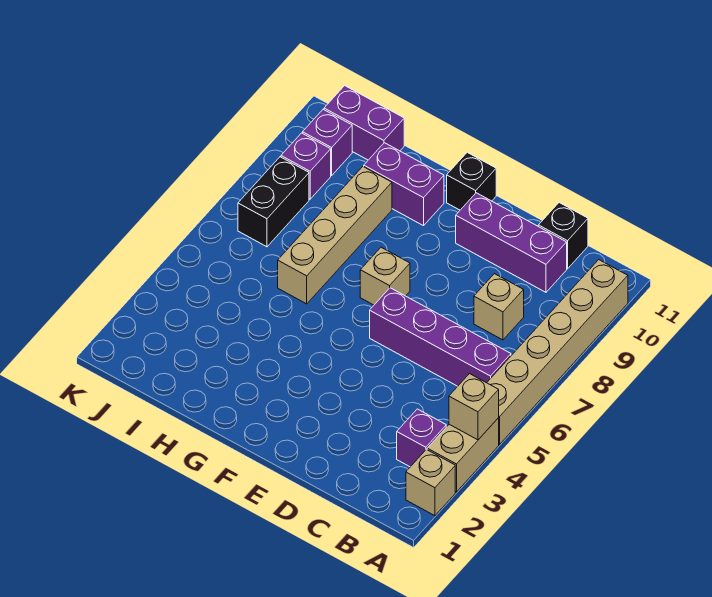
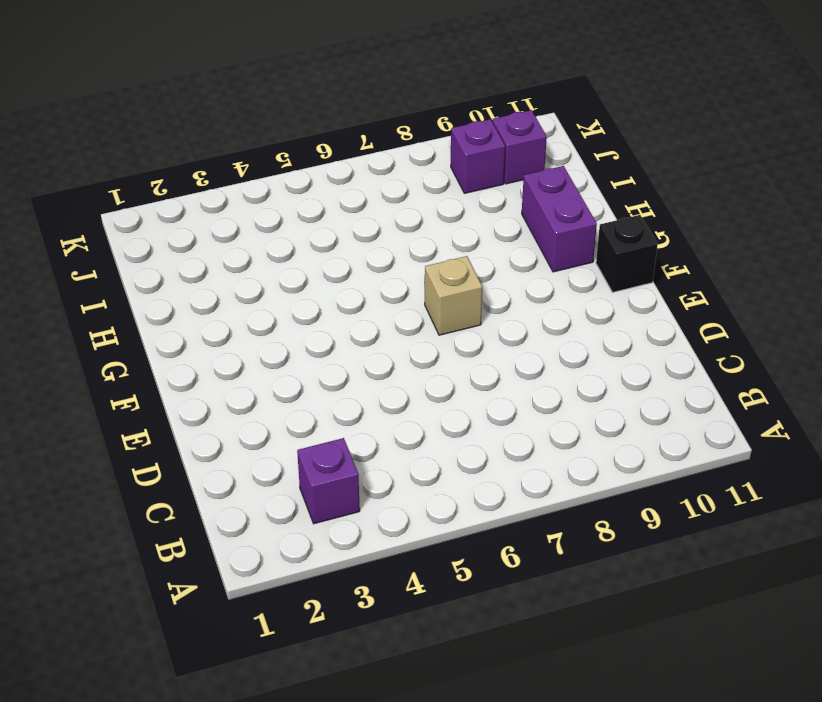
none -> tan 1x1 brick [406,450,455,516]
none -> tan 1x2 brick [427,418,499,492]
none -> tan 1x6 brick [487,260,628,444]

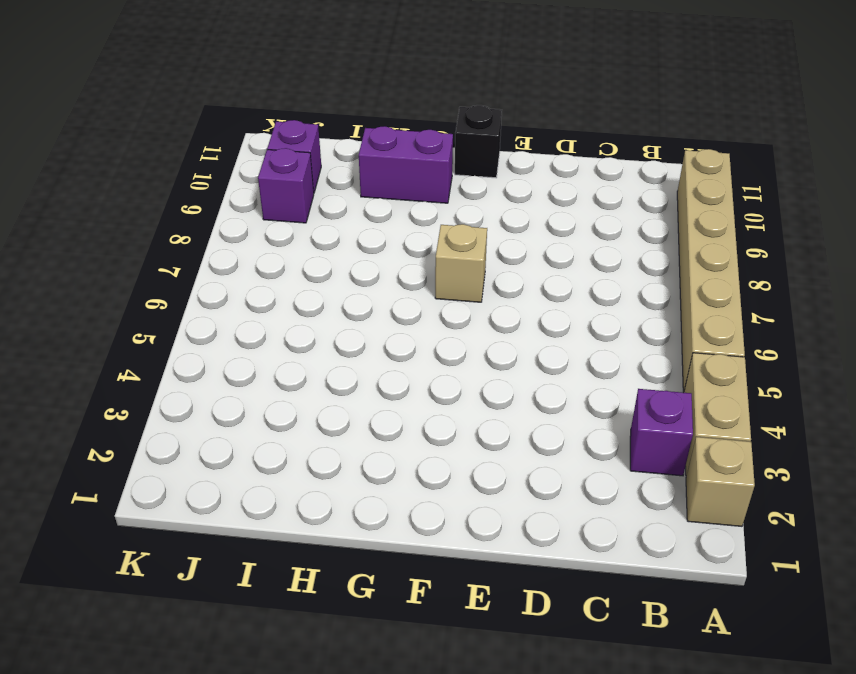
none -> purple 1x4 brick [370,288,511,386]
none -> tan 1x1 brick [474,274,524,340]
none -> purple 1x3 brick [456,193,567,292]

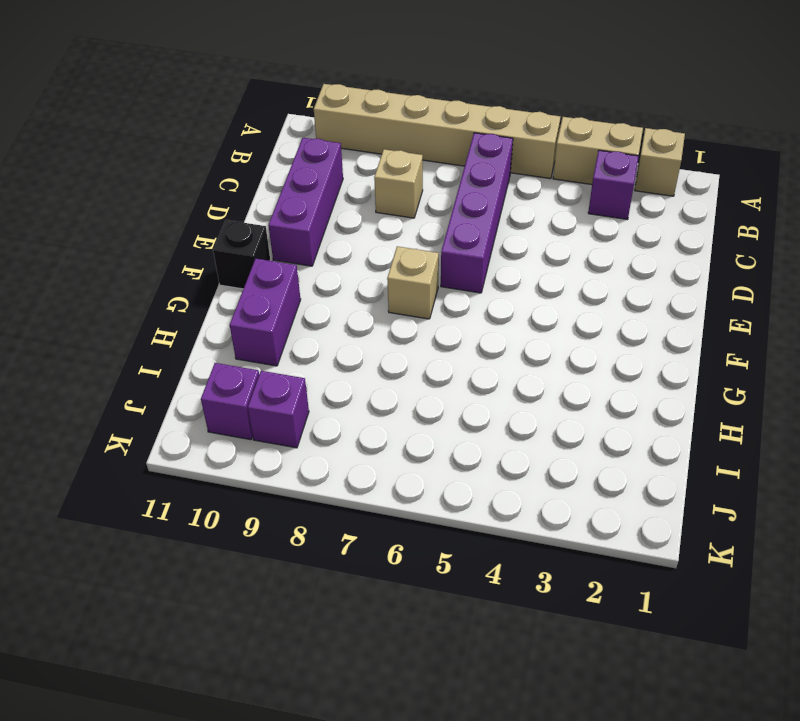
none -> black 1x1 brick [538,203,588,269]
none -> tan 1x4 brick [278,167,392,304]
none -> purple 1x2 brick [324,86,404,160]

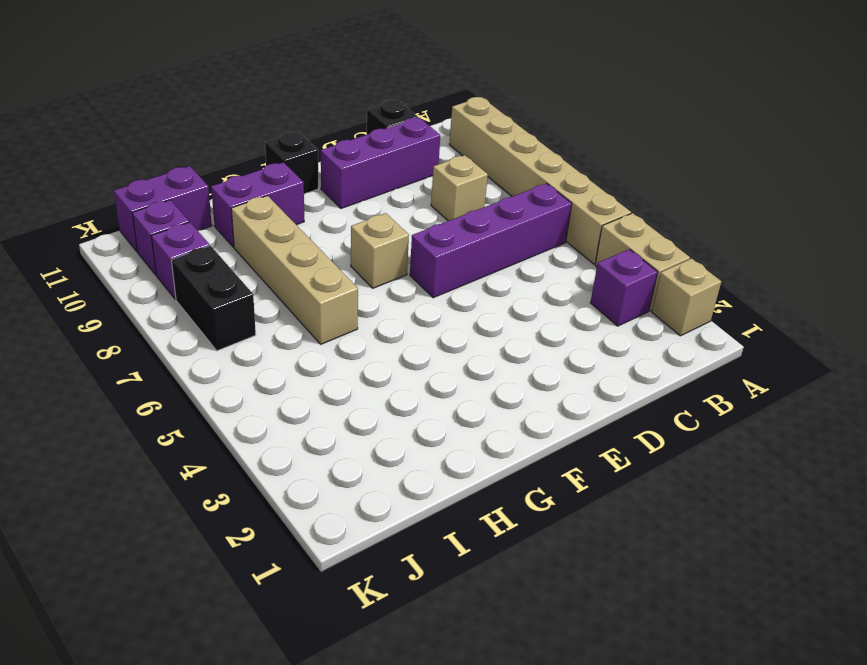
none -> tan 1x1 brick [449,374,499,440]

